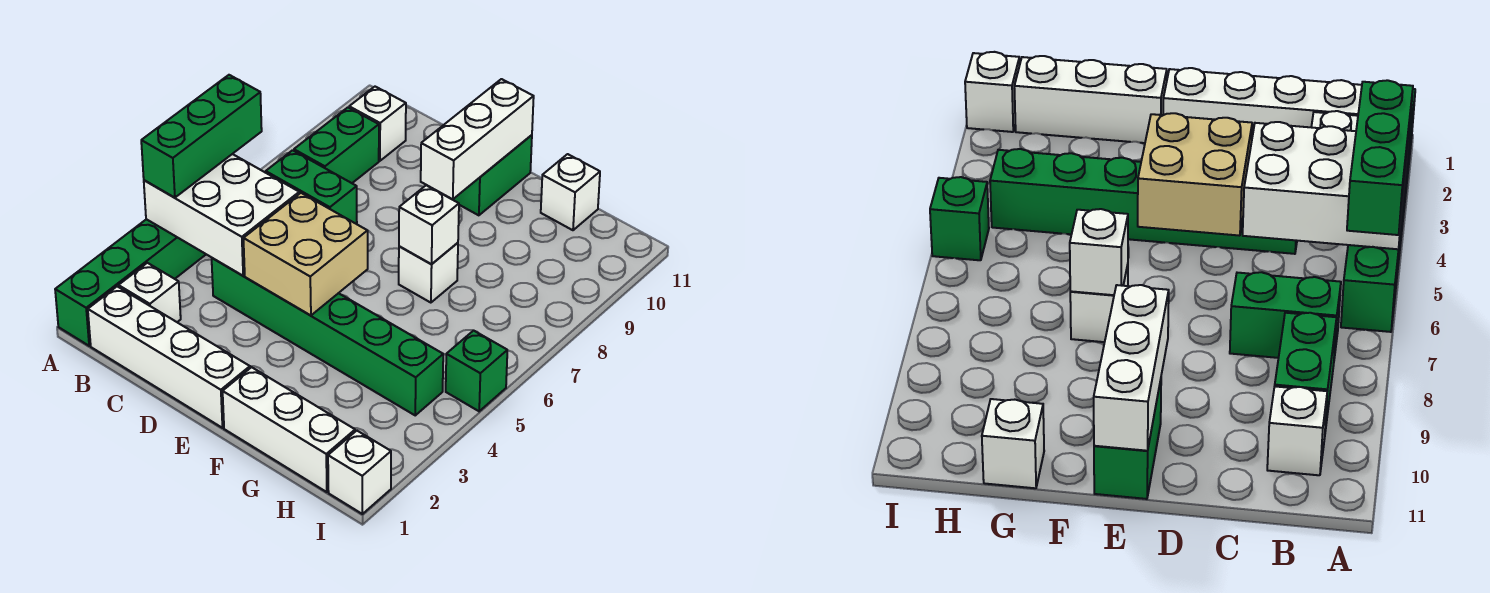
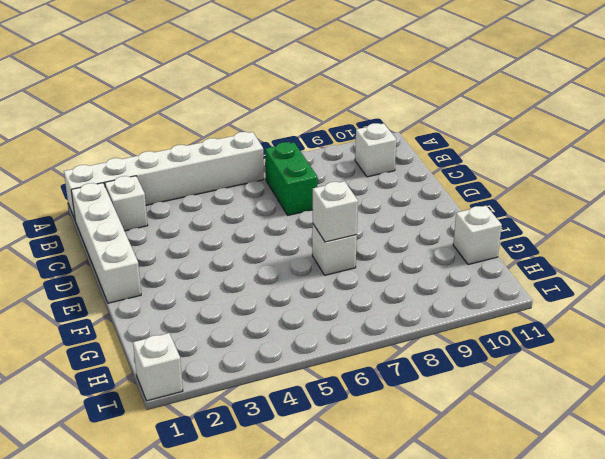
white 1x6 brick [64,132,264,219] -> green 1x6 brick [55,219,206,346]
none -> green 1x2 brick [294,108,379,183]
none -> green 1x6 brick [212,258,443,415]
none -> green 1x2 brick [448,135,532,215]

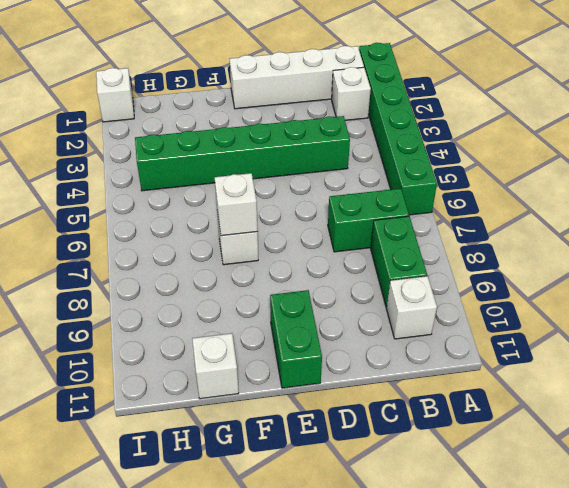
none -> white 1x3 brick [223,367,355,492]
none -> green 1x1 brick [446,331,507,411]
none -> white 2x3 brick [144,154,299,276]

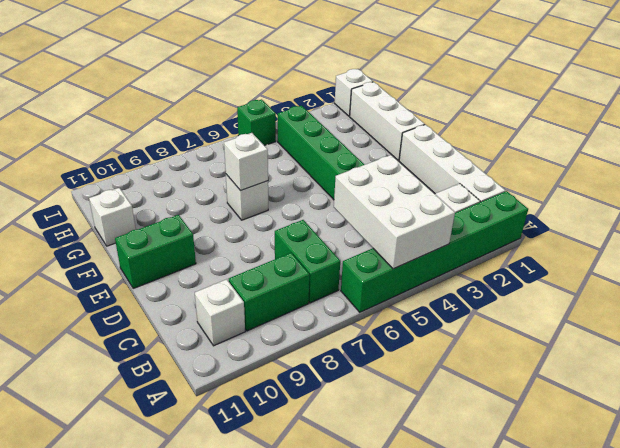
none -> tan 2x2 brick [243,193,368,316]
none -> white 1x3 brick [421,79,534,199]
none -> green 1x3 brick [141,75,262,198]

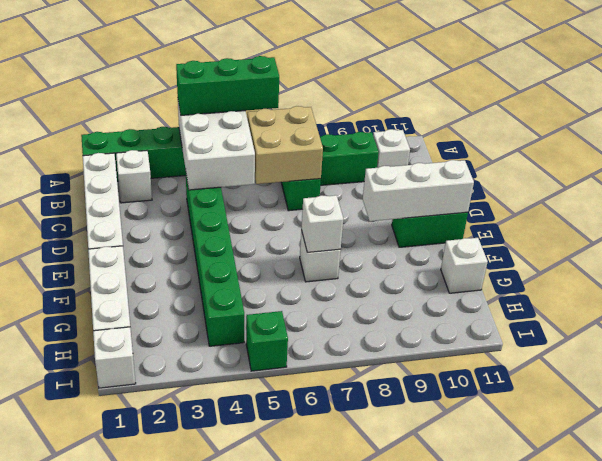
tan 2x2 brick [247,106,323,184] -> tan 2x2 brick moved to [243,193,368,316]

